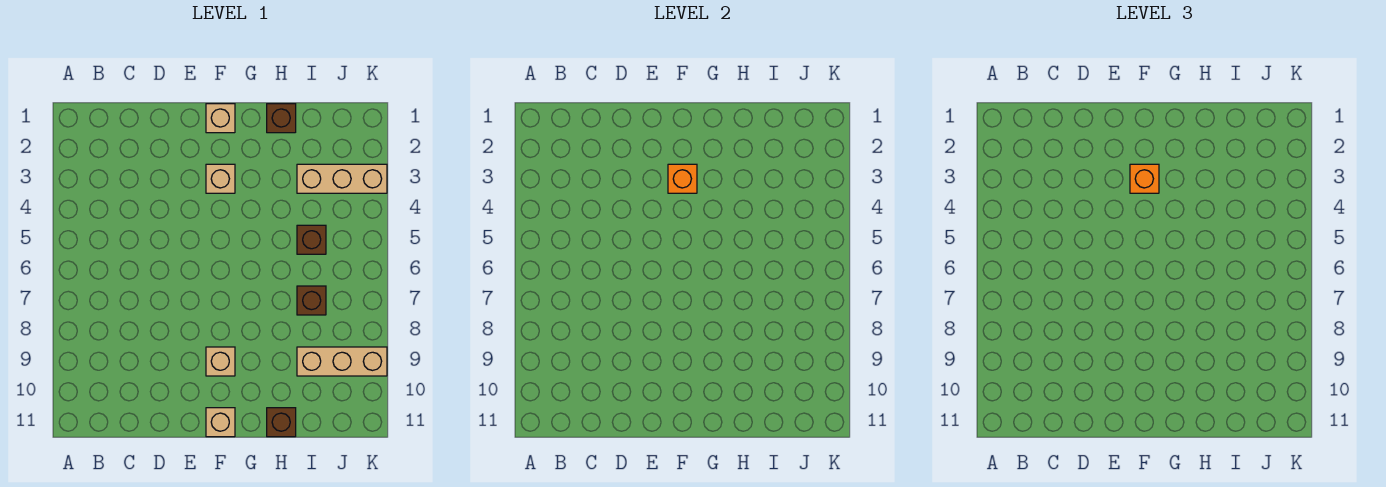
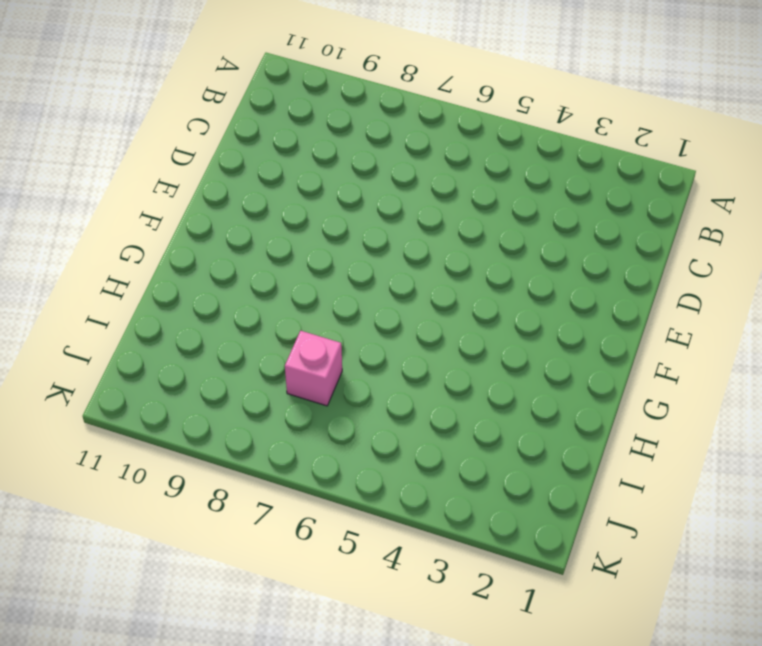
pink 1x1 brick [285,331,342,406] -> brown 1x1 brick [297,286,326,315]
none -> tan 1x1 brick [206,104,235,133]
none -> tan 1x1 brick [206,164,235,193]
none -> tan 1x1 brick [206,347,235,376]

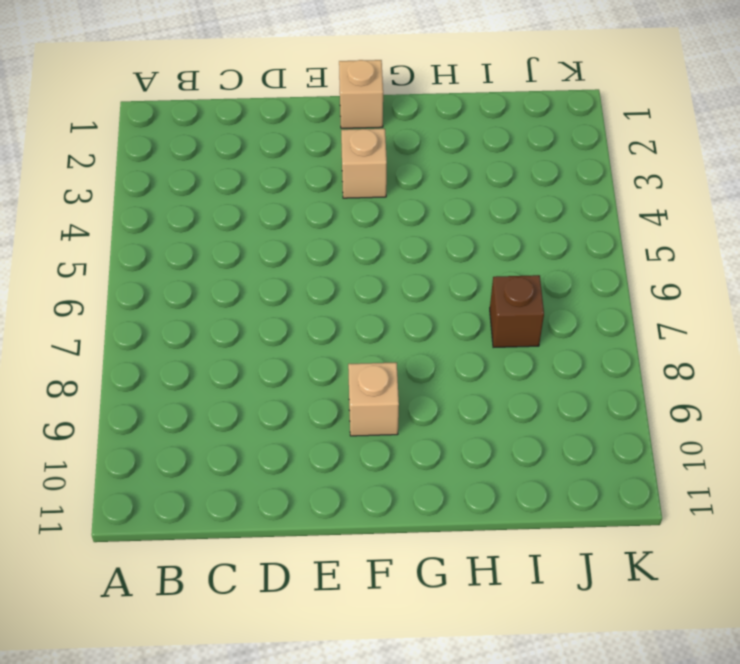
none -> tan 1x1 brick [206,408,235,437]
none -> brown 1x1 brick [267,104,296,133]
none -> brown 1x1 brick [267,408,296,437]

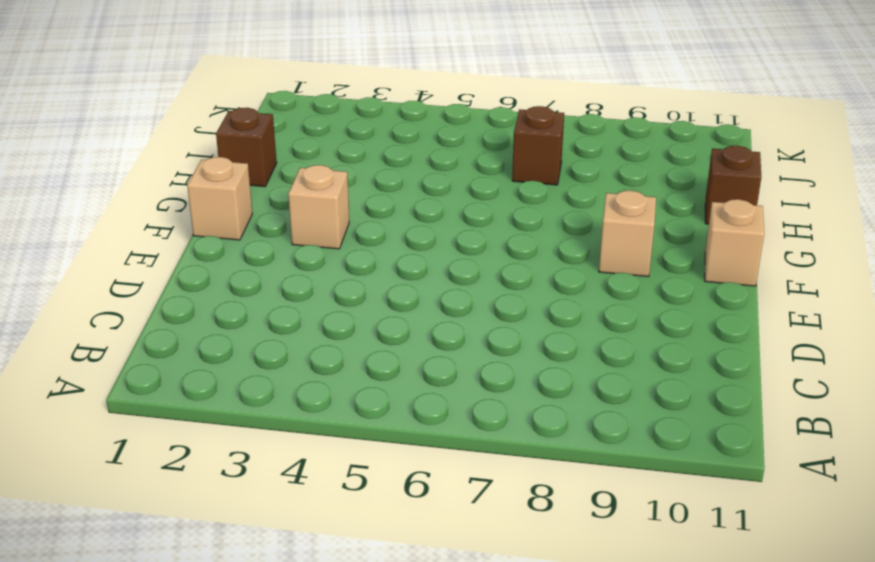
none -> tan 1x3 brick [297,164,387,193]
none -> brown 1x1 brick [297,225,326,254]
none -> tan 1x3 brick [297,347,387,376]

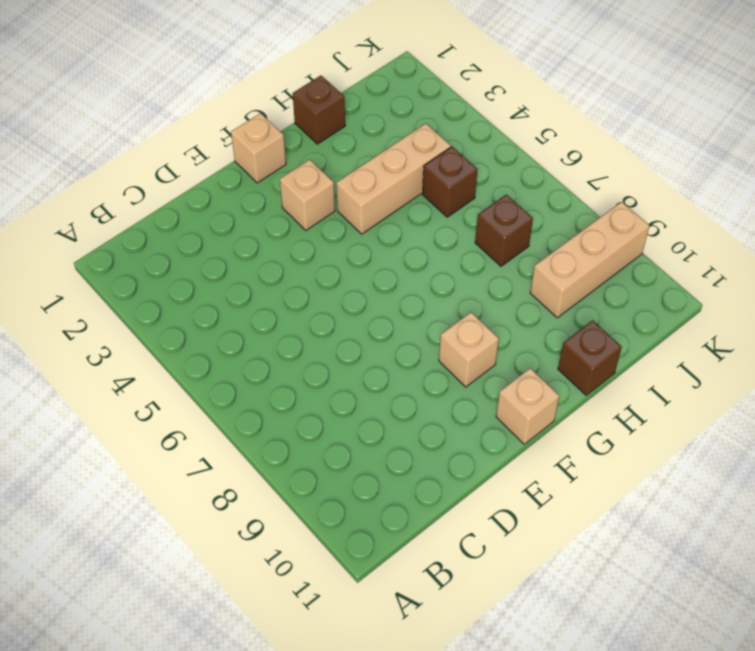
tan 1x3 brick [337,123,451,234] -> tan 1x3 brick moved to [297,164,387,193]
none -> orange 1x1 brick [668,164,697,193]
none -> orange 1x1 brick [1130,164,1159,193]

